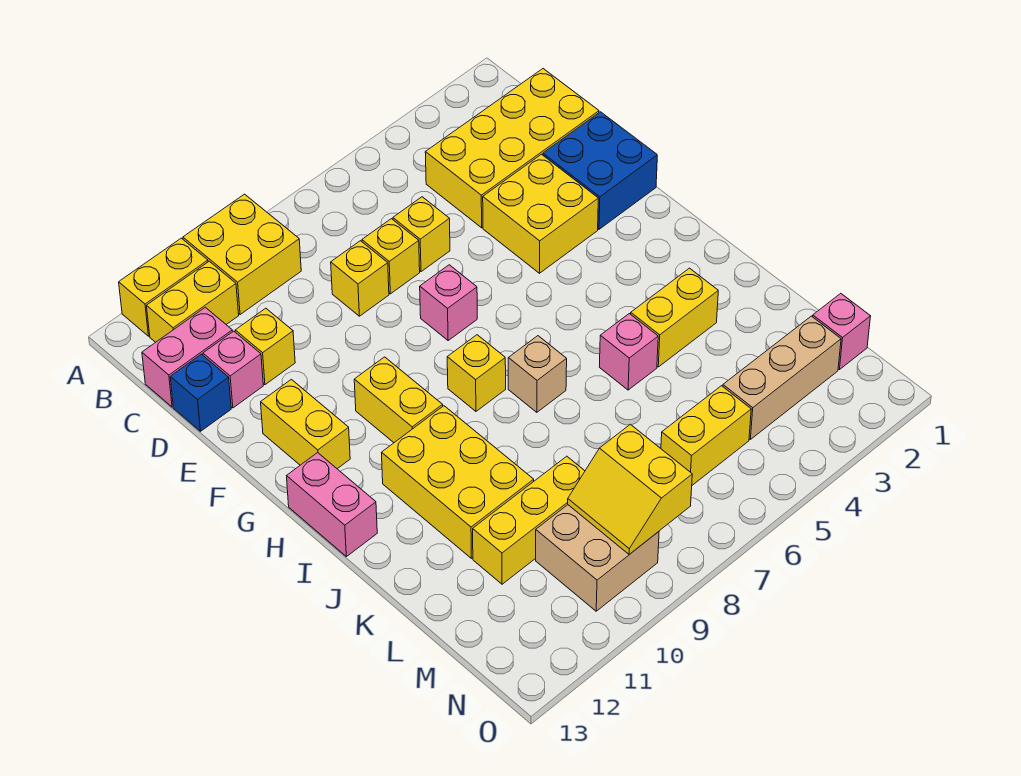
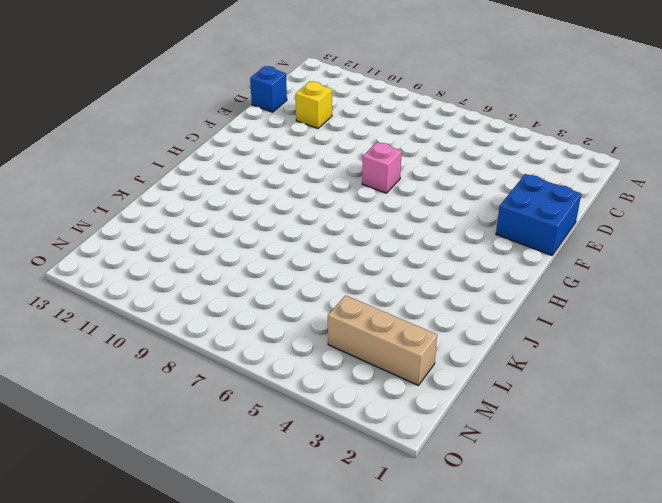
none -> yellow 2x2 brick [183,194,301,315]
none -> yellow 1x2 brick [119,238,208,336]
none -> yellow 1x2 brick [147,261,239,342]

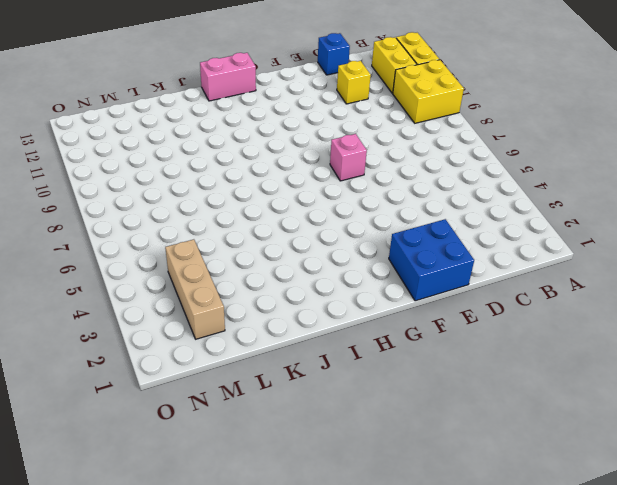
none -> yellow 2x4 brick [425,69,599,228]
none -> pink 1x2 brick [142,307,233,407]
none -> yellow 1x1 brick [393,197,450,272]

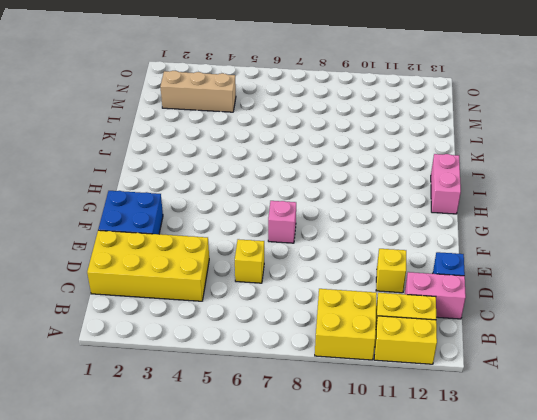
none -> yellow 1x1 brick [362,219,420,294]
none -> yellow 1x1 brick [331,241,389,316]
none -> pink 1x1 brick [203,331,263,408]

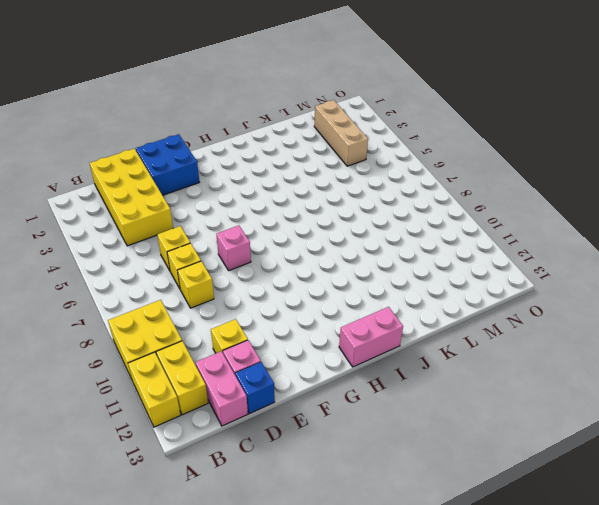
none -> yellow 2x2 brick [483,154,598,273]
none -> yellow 1x2 brick [261,379,350,469]
none -> yellow 1x2 brick [354,357,443,443]

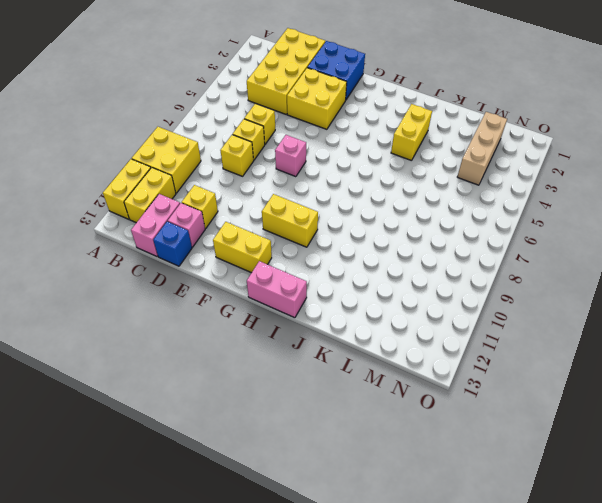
none -> yellow 1x1 brick [447,335,506,411]
none -> tan 1x1 brick [508,336,567,412]
none -> yellow 2x3 brick [382,406,534,558]

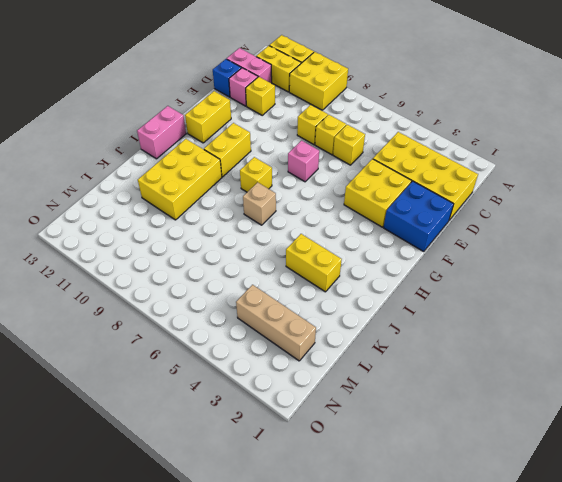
none -> pink 1x1 brick [600,314,658,390]
none -> yellow 1x3 brick [473,456,585,584]
none -> pink 1x1 brick [813,293,871,370]

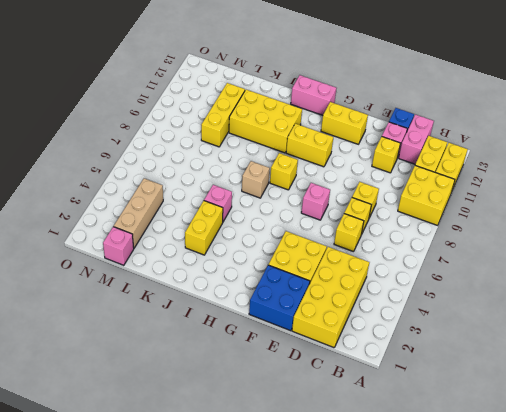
none -> yellow 1x2 brick [661,386,751,485]
none -> tan 2x2 brick [536,505,659,611]
none -> yellow 2x2 slope [568,424,692,554]

